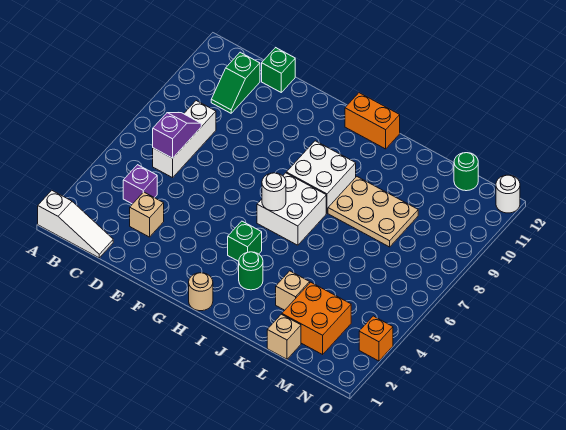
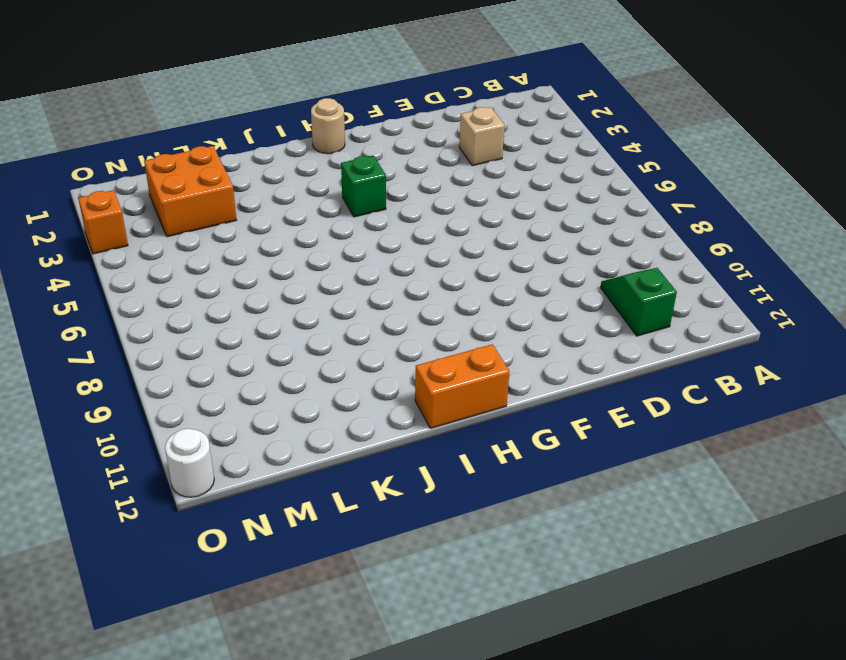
none -> white 1x3 slope [38,190,113,258]
none -> purple 1x1 brick [123,165,157,204]
none -> white 1x3 brick [153,101,216,178]

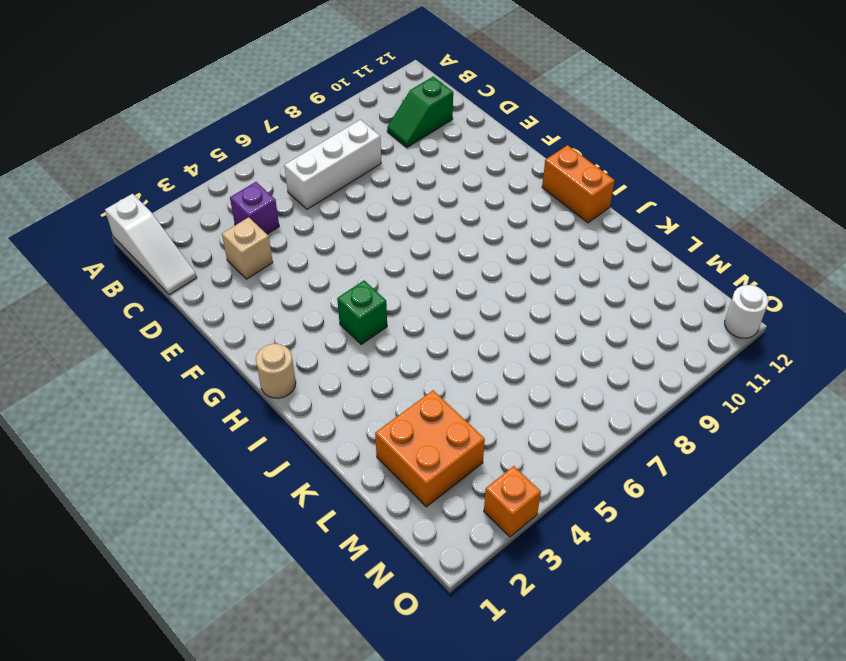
none -> green 1x1 brick [262,48,295,92]
none -> white 2x2 brick [257,173,326,245]
none -> white 2x2 brick [286,141,356,213]

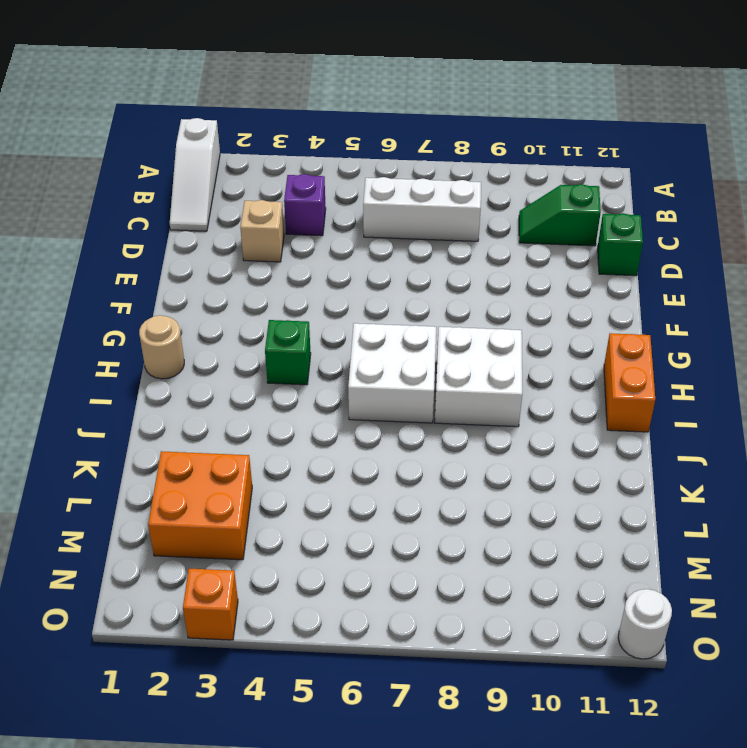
none -> green 1x1 round brick [239,252,263,290]
none -> tan 2x3 plate [328,177,418,247]
none -> tan 1x1 brick [276,271,310,310]

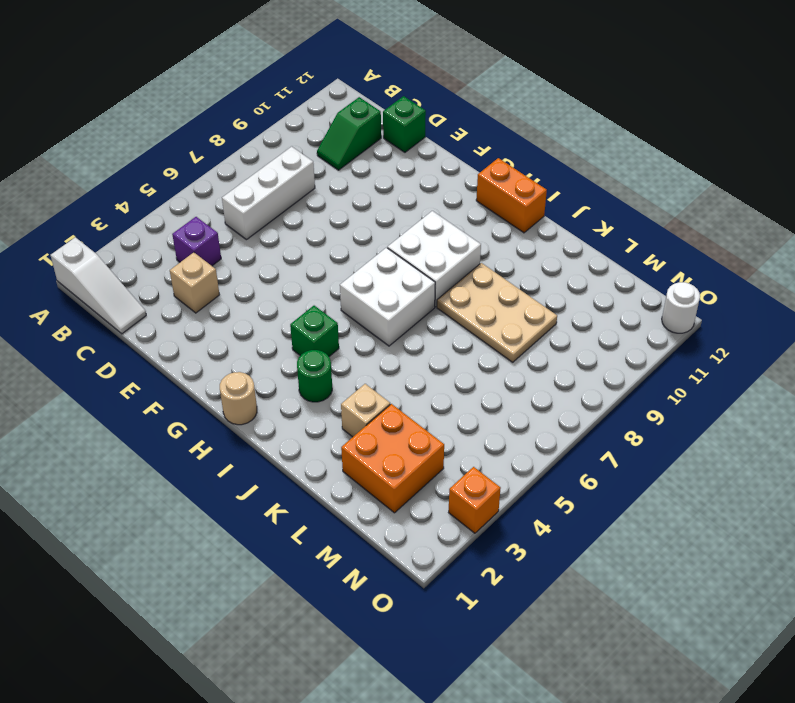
none -> tan 1x1 brick [267,314,301,359]
none -> green 1x1 round brick [454,153,478,191]
none -> purple 1x2 slope [153,113,201,158]

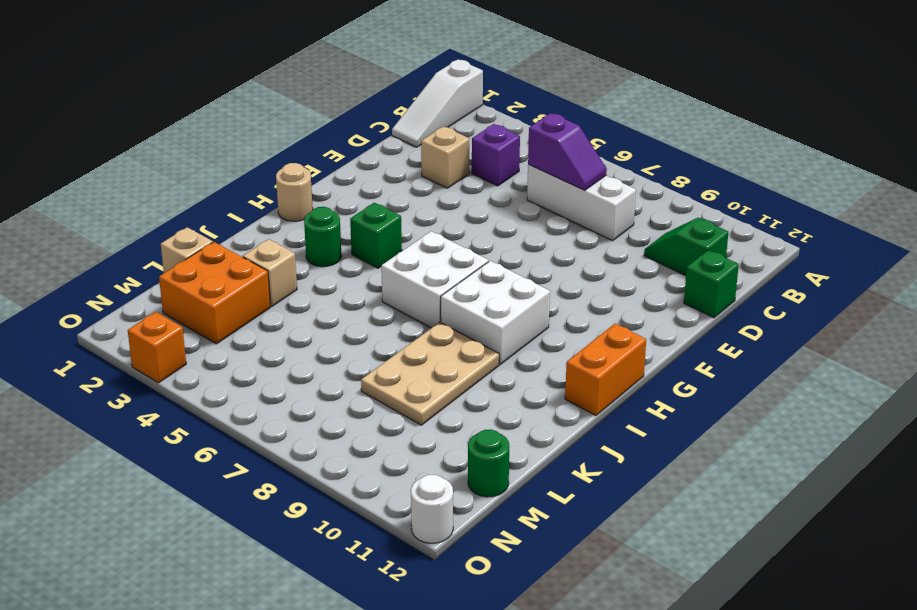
none -> white 1x1 round brick [262,173,286,211]

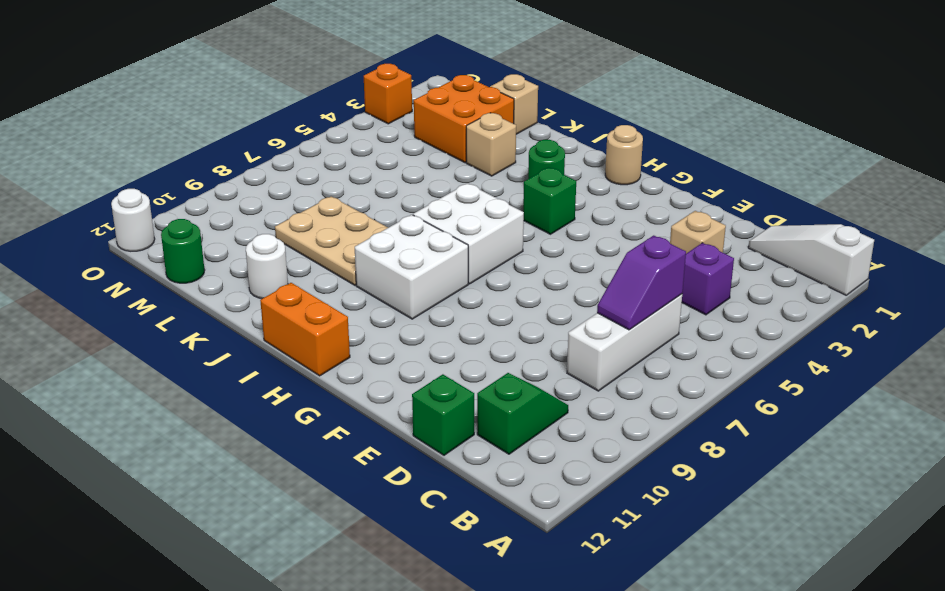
white 1x1 round brick [246,234,288,299] -> white 1x1 round brick moved to [262,173,286,211]

